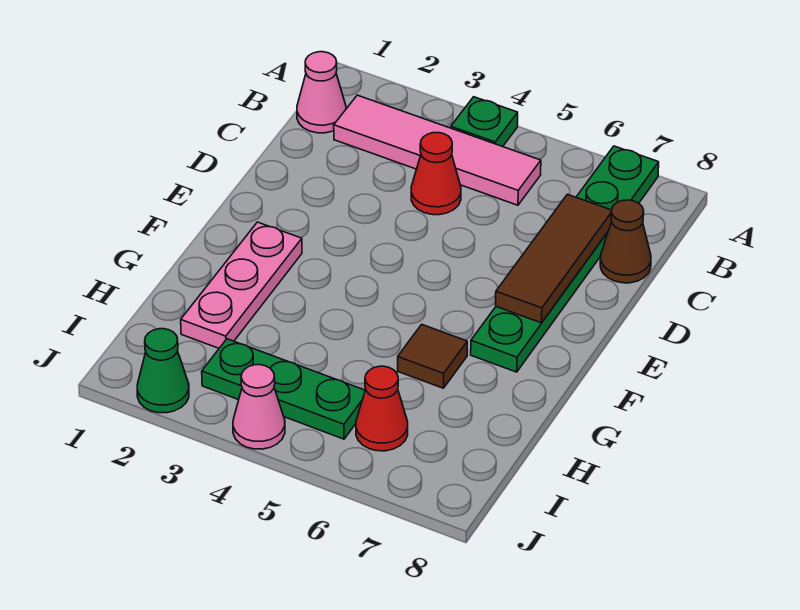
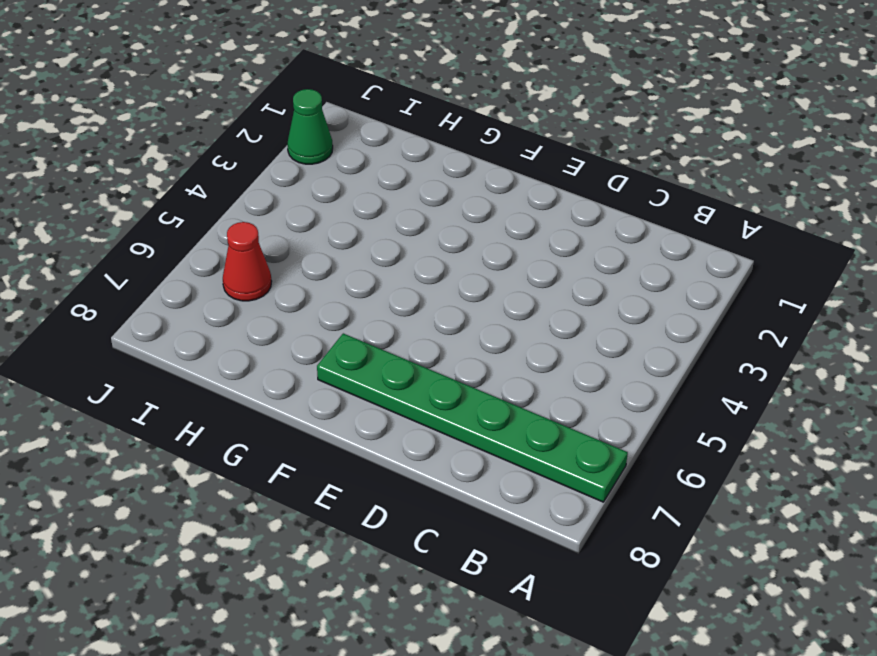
none -> green 1x1 plate [451,97,518,147]
none -> pink 1x1 cone [297,52,346,133]
none -> pink 1x4 tile [334,95,541,205]

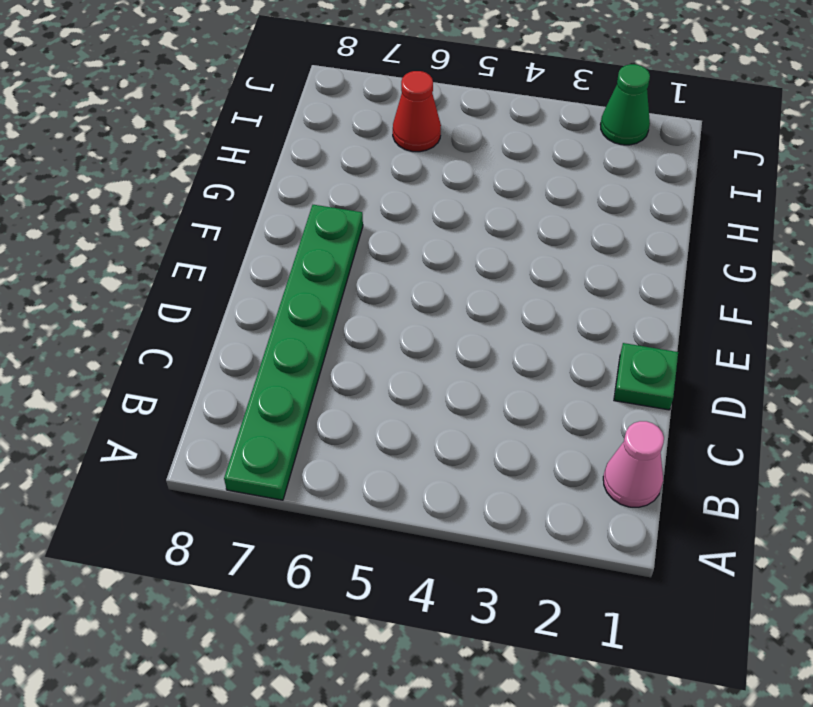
green 1x1 plate [614,343,678,410] -> green 1x1 plate moved to [451,97,518,147]
none -> pink 1x4 tile [334,95,541,205]
none -> red 1x1 cone [411,133,461,215]
none -> brown 1x1 cone [600,200,651,283]

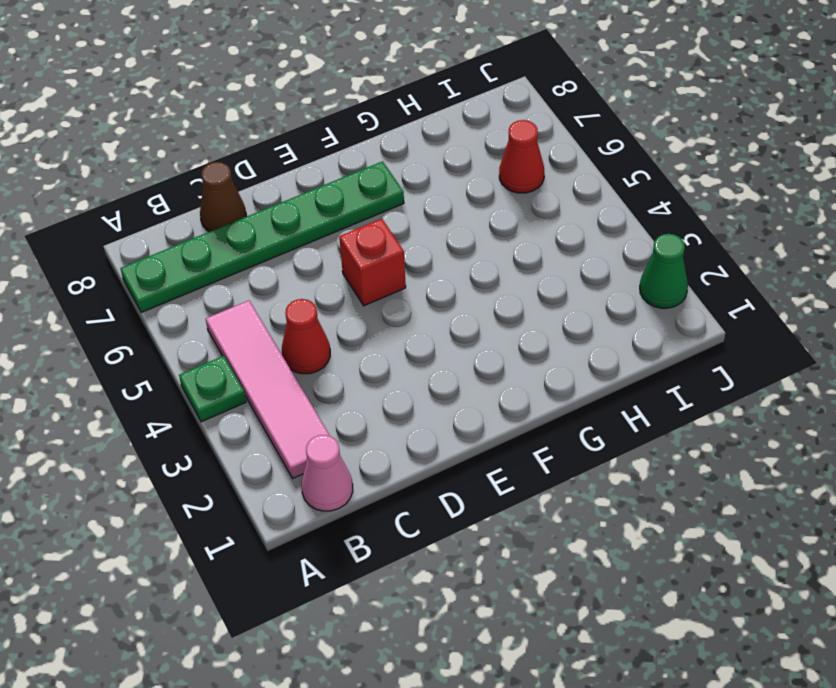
red 1x1 brick [339,219,406,306] -> none
none -> pink 1x3 plate [181,222,302,348]
none -> brown 1x1 tile [398,324,467,388]
none -> green 1x3 plate [202,339,365,439]

